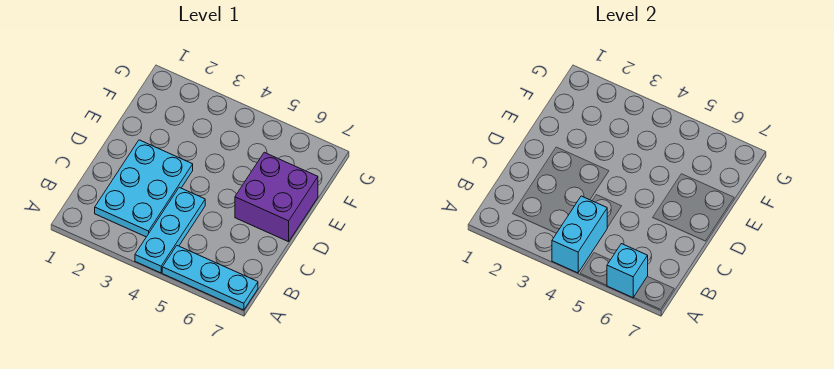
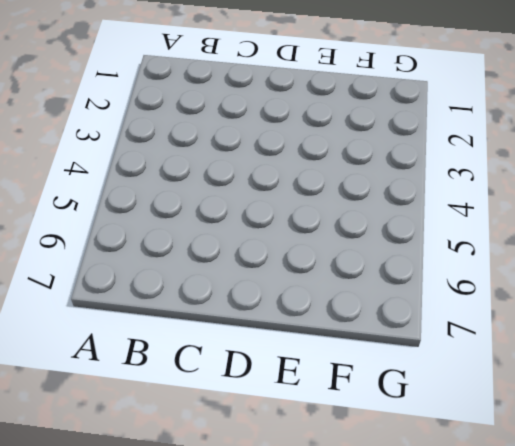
none -> cyan 1x3 plate [135,187,205,273]
none -> cyan 1x3 plate [162,246,258,310]

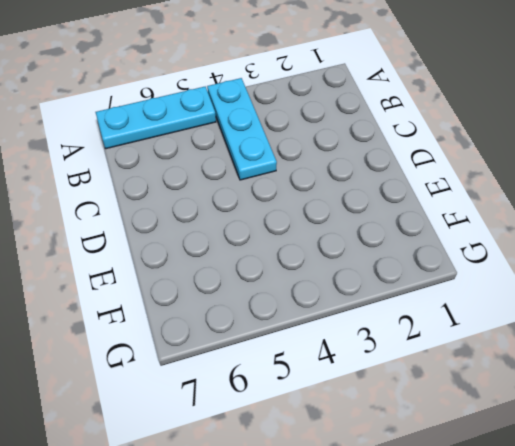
none -> cyan 2x3 plate [95,140,193,237]
none -> purple 2x2 brick [235,152,318,242]

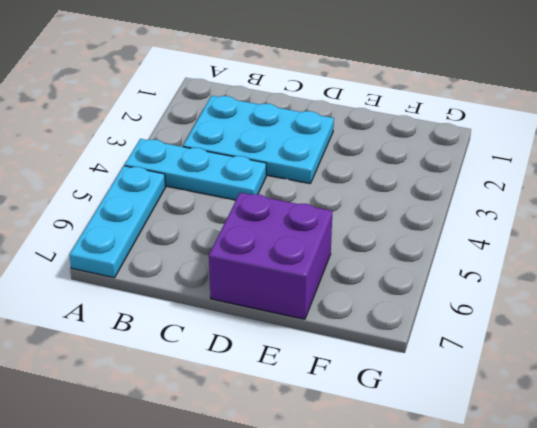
none -> cyan 1x2 brick [552,196,607,273]
none -> cyan 1x1 brick [607,244,648,298]

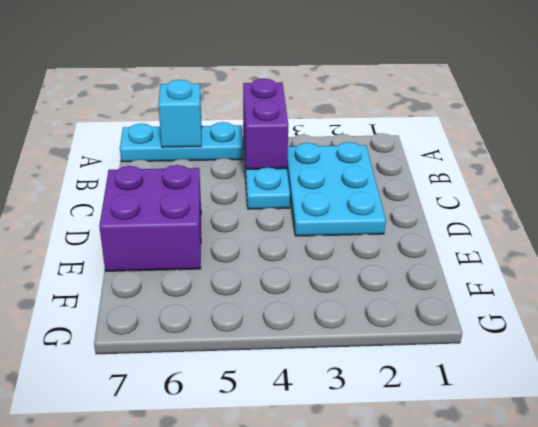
purple 1x2 brick [243,79,288,169] -> cyan 1x2 brick [552,196,607,273]

